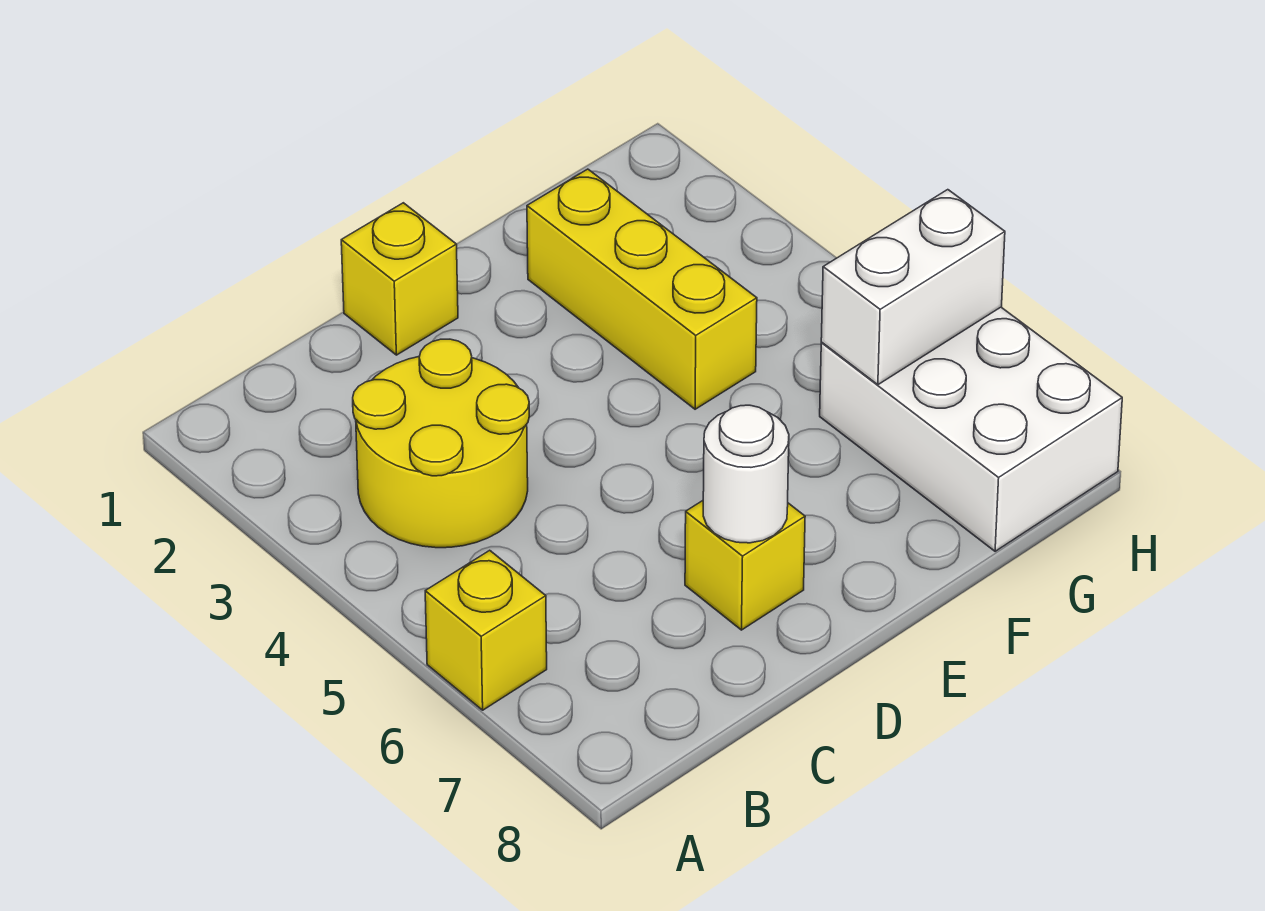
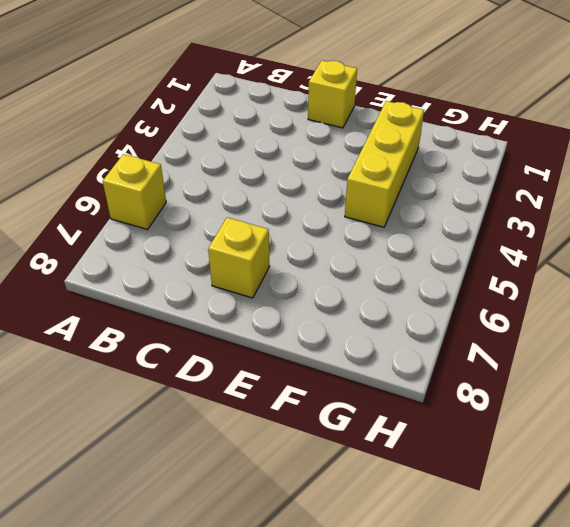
none -> yellow 2x2 round brick [353,339,529,548]
none -> white 2x3 brick [820,307,1122,551]

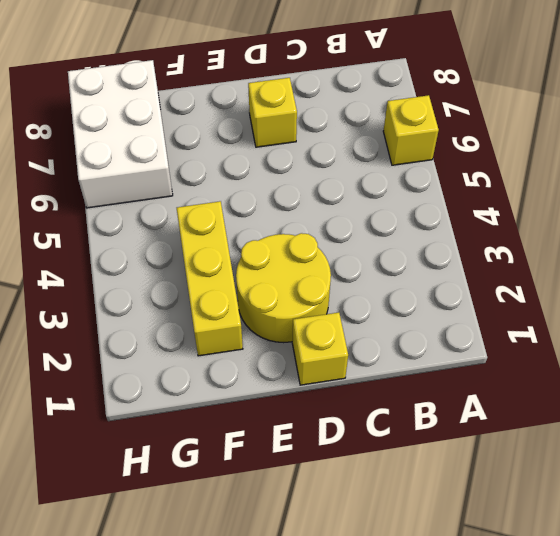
yellow 2x2 round brick [236,233,331,343] -> yellow 2x2 round brick moved to [353,339,529,548]
none -> white 1x1 round brick [703,405,789,543]
none -> white 1x2 brick [821,190,1005,385]

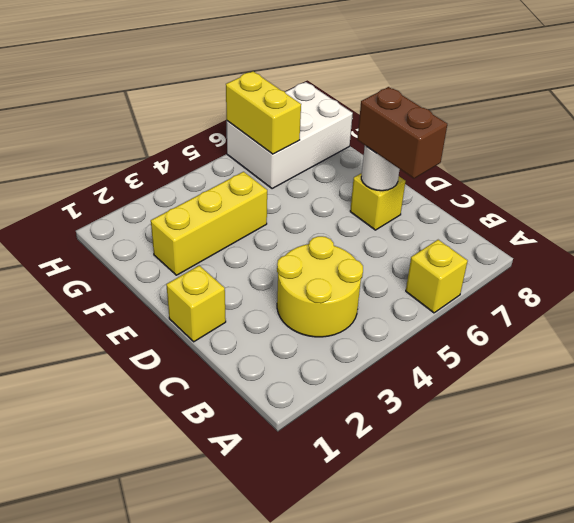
brown 1x2 brick [357,87,447,178] -> none
yellow 1x2 brick [226,71,301,154] -> white 1x2 brick [821,190,1005,385]

